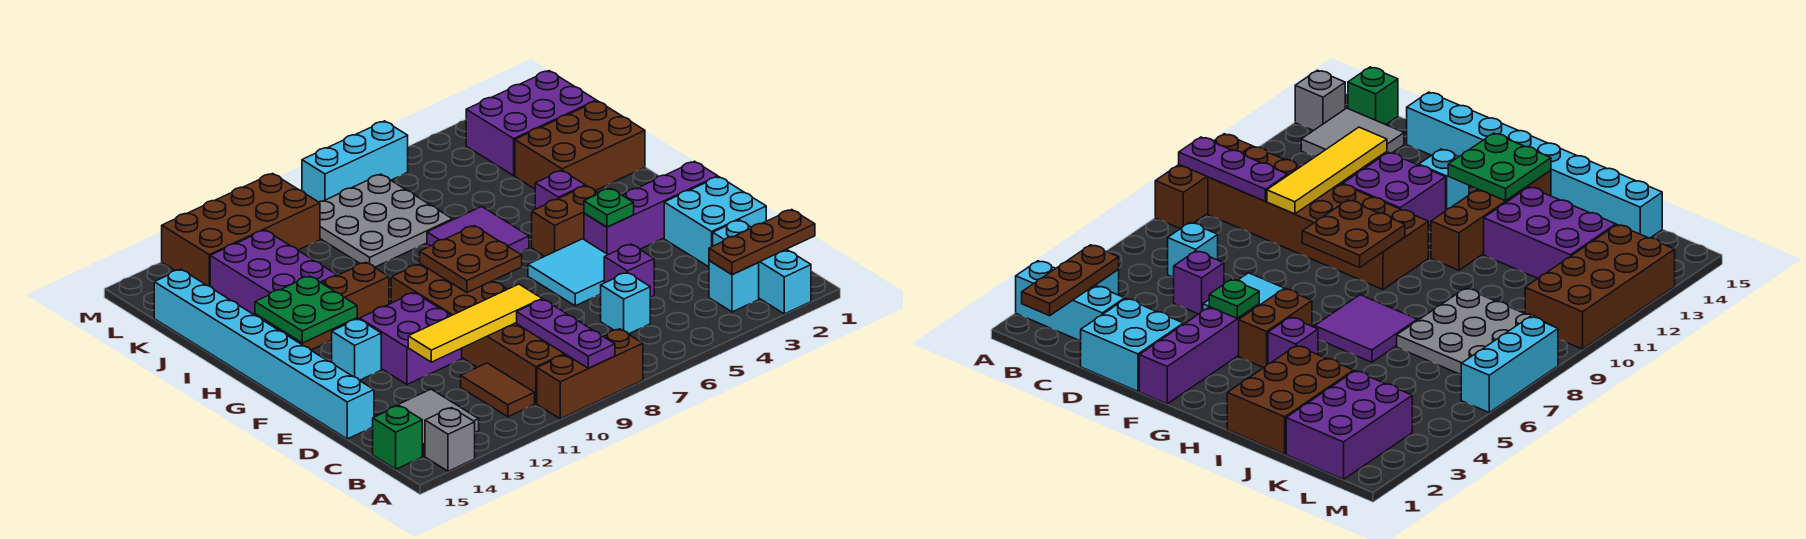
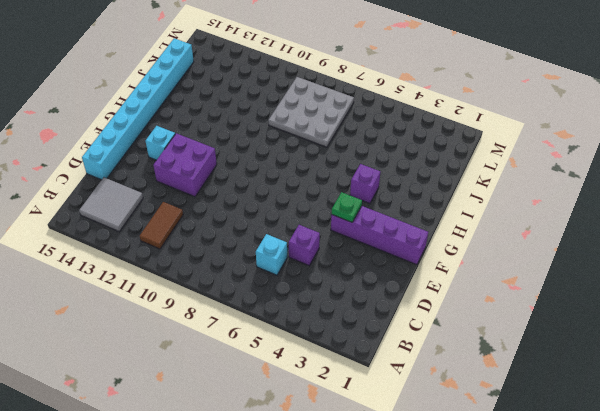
none -> cyan 1x3 brick [713,220,811,314]
none -> brown 1x3 brick [537,329,643,419]
none -> grey 1x1 brick [425,408,475,471]
none -> cyan 1x1 brick [709,261,759,312]

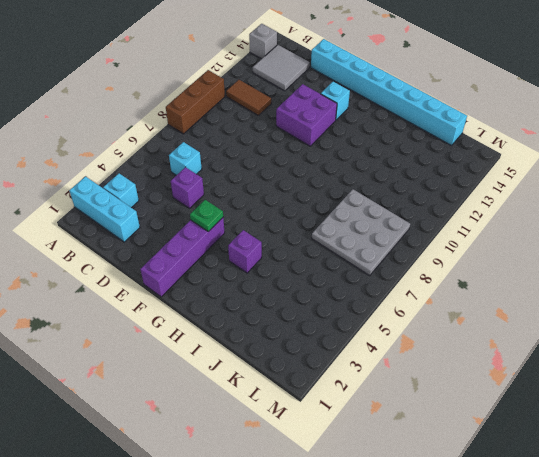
none -> brown 2x6 brick [391,263,565,404]
none -> green 1x1 brick [373,406,422,469]
none -> cyan 2x2 brick [664,177,766,267]
none -> cyan 2x2 tile [528,239,608,306]

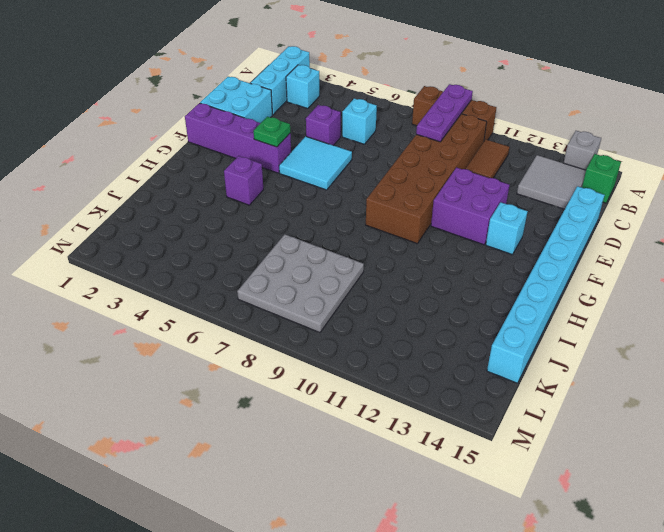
none -> brown 1x2 brick [532,186,598,256]
none -> purple 2x2 tile [427,207,529,253]
none -> brown 1x4 brick [255,262,389,350]
none -> brown 2x3 brick [515,101,645,191]

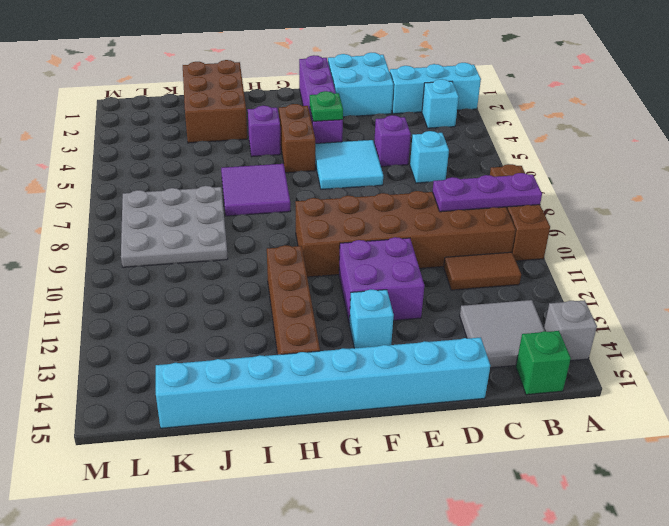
none -> purple 2x3 brick [210,230,337,315]
none -> purple 2x3 brick [466,71,596,175]
none -> brown 2x4 brick [162,174,320,286]
none -> cyan 1x3 brick [302,121,408,202]

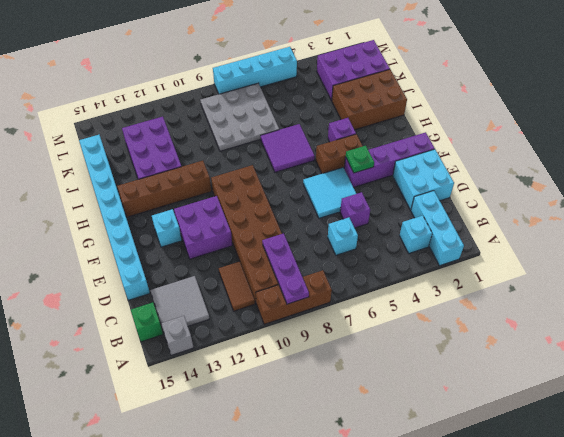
cyan 1x4 brick [213,47,297,94] -> cyan 1x3 brick [302,121,408,202]
none -> brown 2x4 brick [162,174,320,286]
none -> brown 1x3 plate [709,210,815,274]
none -> yellow 1x4 tile [408,284,542,362]
none -> brown 2x2 plate [420,226,522,293]

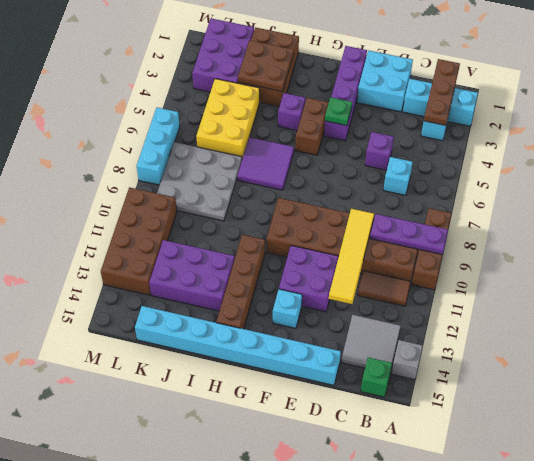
brown 2x2 plate [238,40,294,91] -> brown 2x2 plate moved to [420,226,522,293]
yellow 2x3 brick [196,79,260,158] -> none
none -> cyan 2x2 tile [528,239,608,306]
none -> green 2x2 plate [255,276,357,343]

